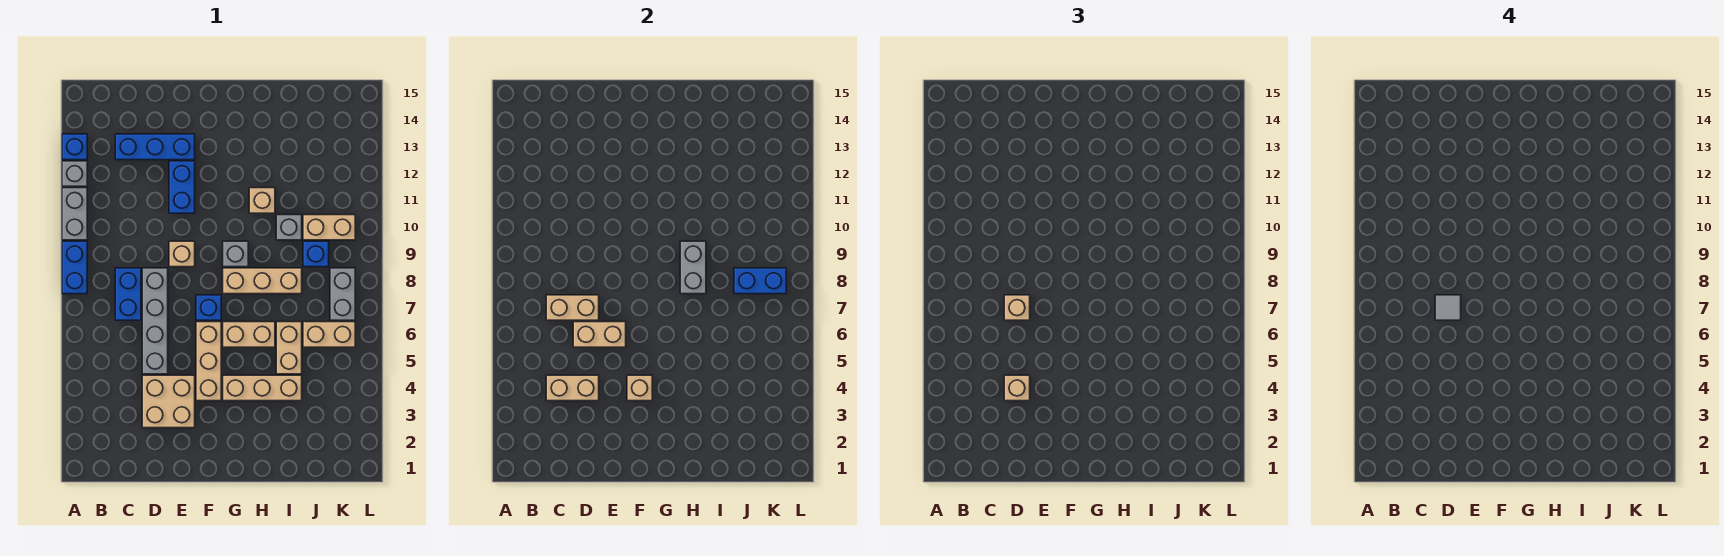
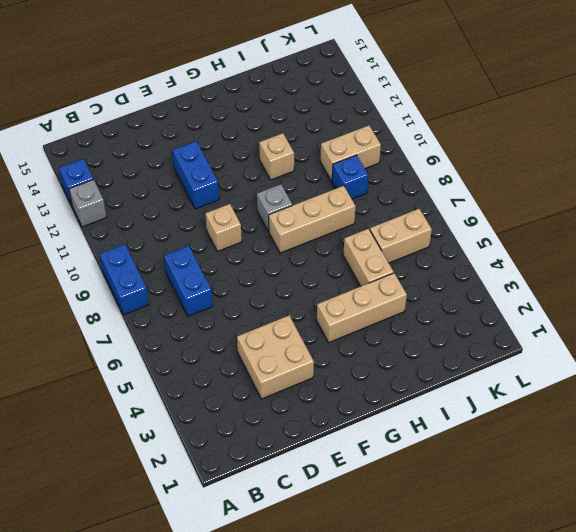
none -> grey 1x2 brick [62,188,87,240]
none -> blue 1x3 brick [115,134,195,160]
none -> grey 1x4 brick [142,268,168,374]
none -> tan 1x3 brick [196,322,221,401]

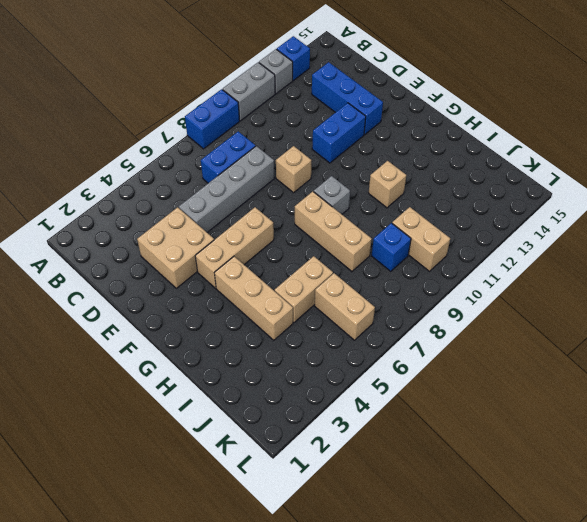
none -> blue 1x1 brick [196,295,221,320]
none -> tan 1x2 brick [223,322,275,347]
none -> grey 1x1 brick [276,215,302,240]
none -> grey 1x2 brick [330,268,355,320]

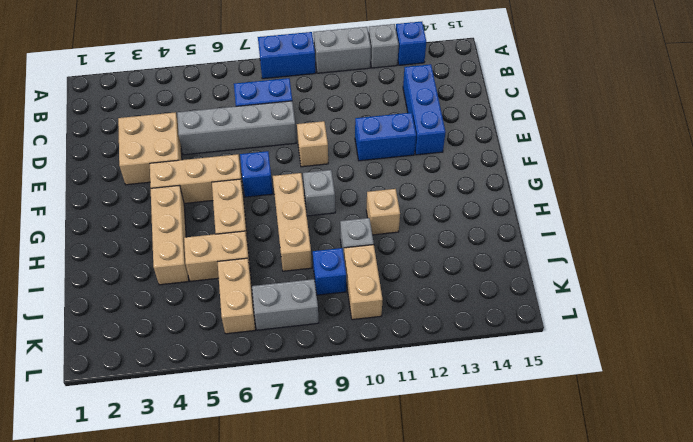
none -> tan 1x2 brick [546,375,599,401]
none -> tan 1x2 brick [546,295,599,320]
none -> tan 1x2 brick [573,322,626,347]
none -> tan 1x1 brick [627,375,652,401]

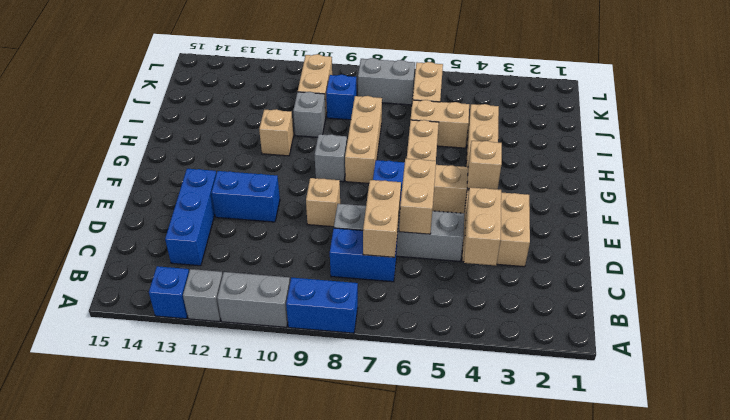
none -> grey 1x2 brick [680,241,706,294]
none -> blue 1x2 brick [734,268,786,294]
none -> tan 1x1 brick [1004,375,1030,401]
none -> tan 1x1 brick [1004,295,1030,320]

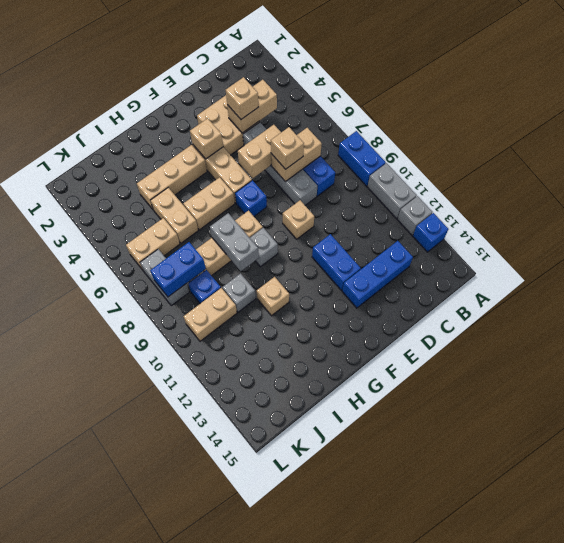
none -> grey 1x1 tile [1435,295,1461,320]

